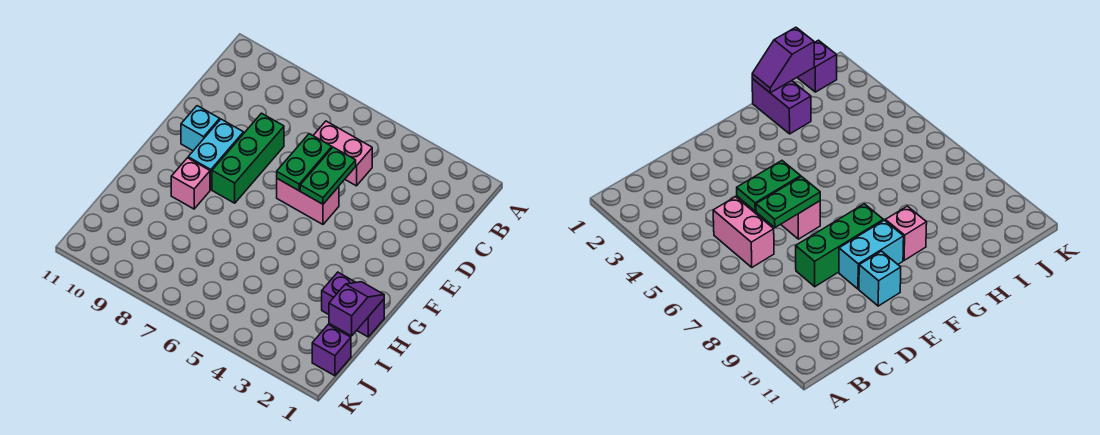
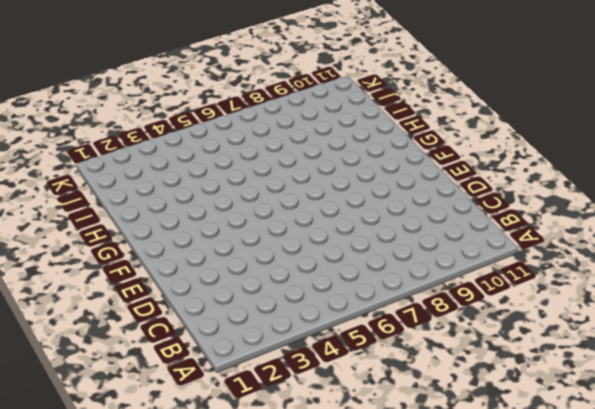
none -> pink 1x2 brick [313,121,372,186]
none -> green 1x3 brick [212,113,284,203]

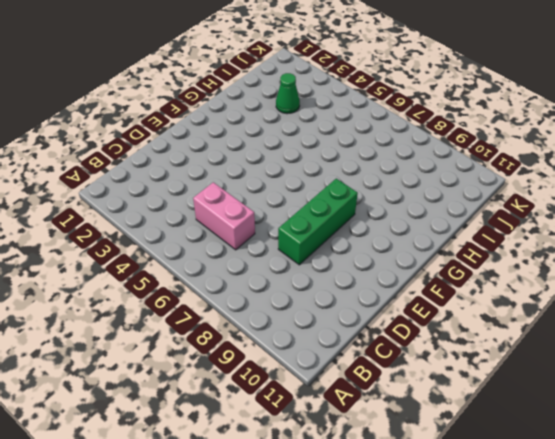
green 1x1 cone [276,73,300,114] -> none
none -> pink 1x2 brick [277,179,339,224]
none -> cyan 1x2 brick [188,119,244,190]

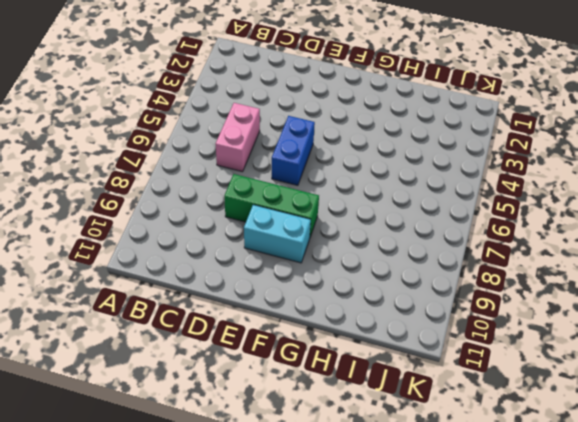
blue 1x2 brick [272,116,315,185] -> pink 1x2 brick [277,179,339,224]
none -> cyan 1x1 brick [181,106,220,151]
none -> pink 1x1 brick [171,158,210,209]

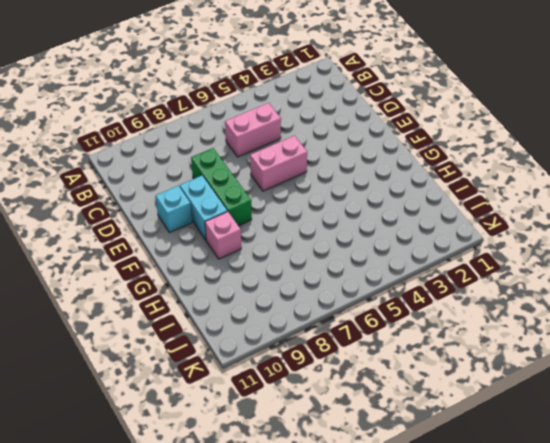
none -> purple 1x2 brick [322,272,384,337]
none -> purple 1x1 brick [312,325,351,376]

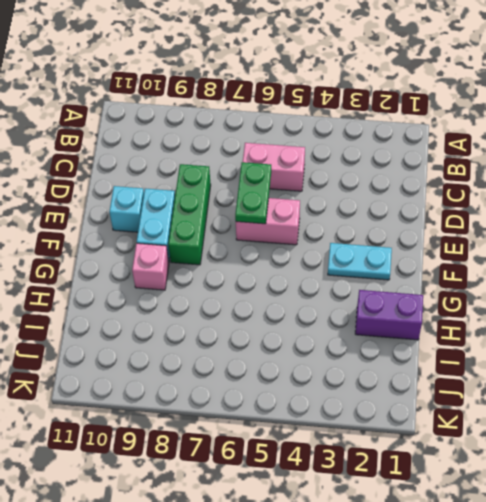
cyan 1x2 plate [328,243,392,280] -> none
none -> purple 1x1 brick [312,325,351,376]
none -> green 1x2 plate [300,147,356,204]

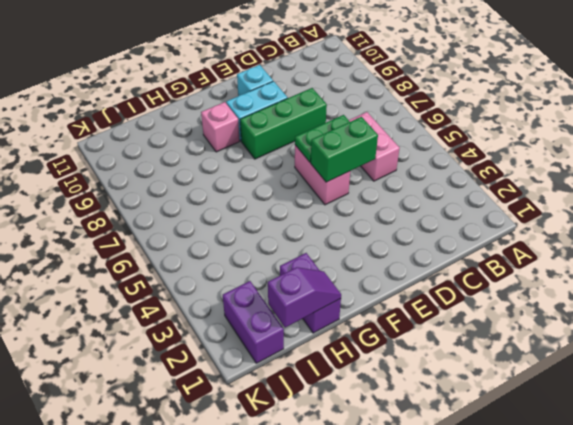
green 1x2 brick [311,117,378,182] -> green 1x2 plate [300,147,356,204]
purple 1x2 brick [223,281,284,363] -> purple 1x1 brick [312,325,351,376]

